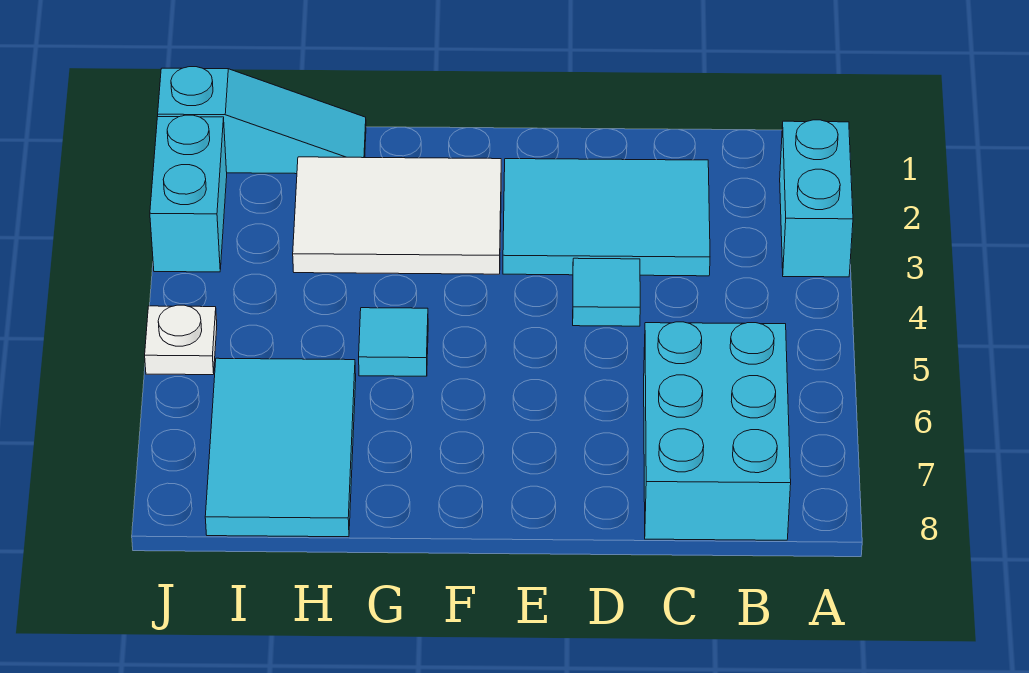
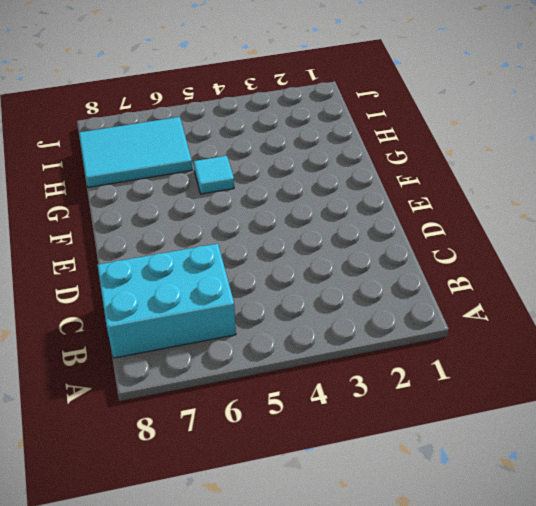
none -> cyan 1x2 brick [780,120,853,277]
none -> cyan 2x3 tile [503,159,710,276]

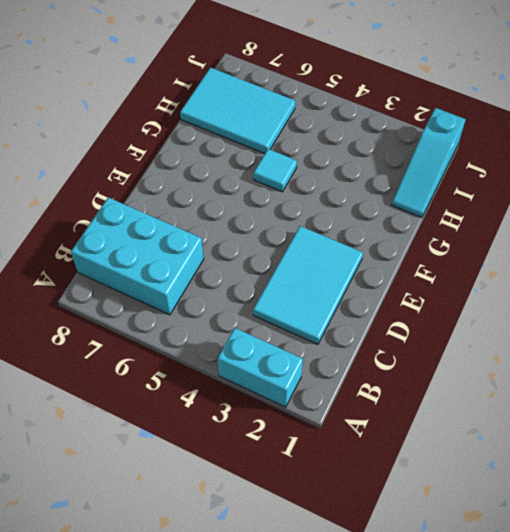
none -> cyan 1x1 tile [573,258,640,326]
none -> white 2x3 tile [293,157,501,274]

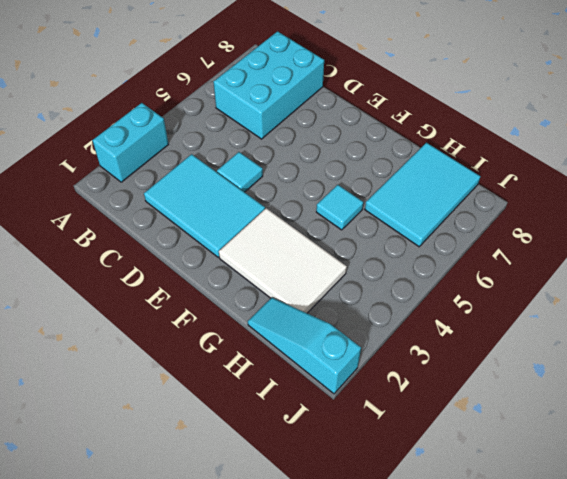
none -> cyan 1x2 brick [150,115,227,272]
none -> white 1x1 plate [145,305,217,375]

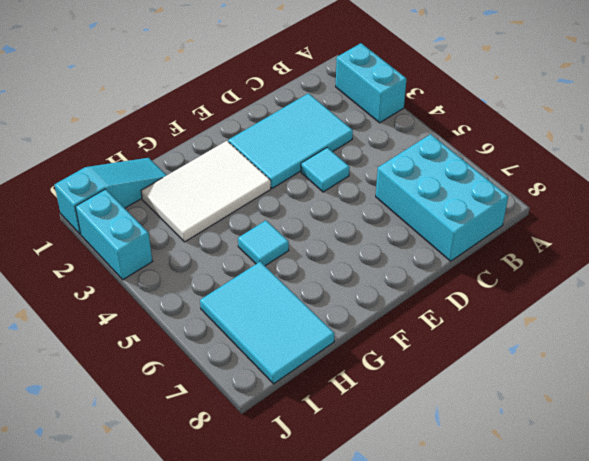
none -> white 1x1 plate [145,305,217,375]

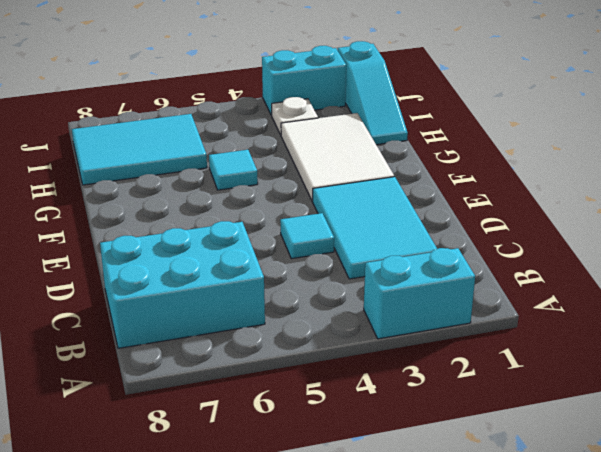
white 1x1 plate [271,97,318,135] -> white 1x1 plate moved to [145,305,217,375]

